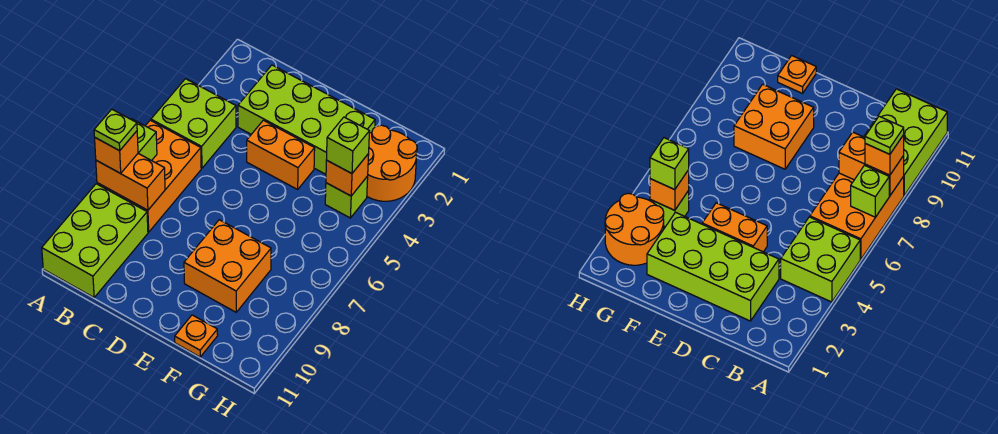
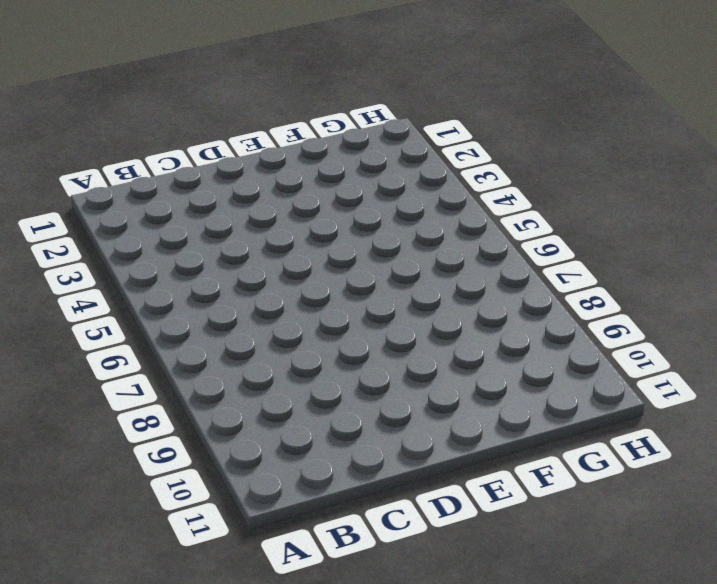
none -> lime 2x2 brick [151,79,236,168]
none -> orange 2x3 brick [97,120,201,232]
none -> lime 2x3 brick [42,184,148,297]

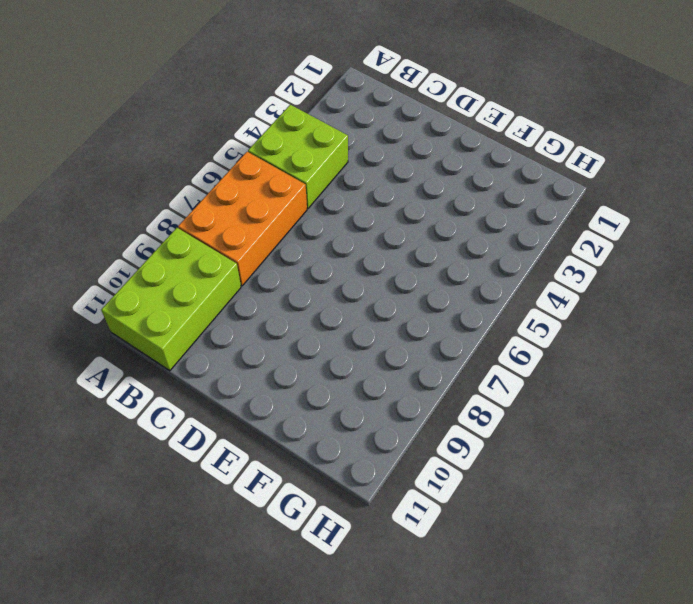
none -> lime 2x4 brick [238,65,375,174]
none -> orange 1x2 brick [247,120,315,189]
none -> orange 2x2 brick [184,220,271,312]

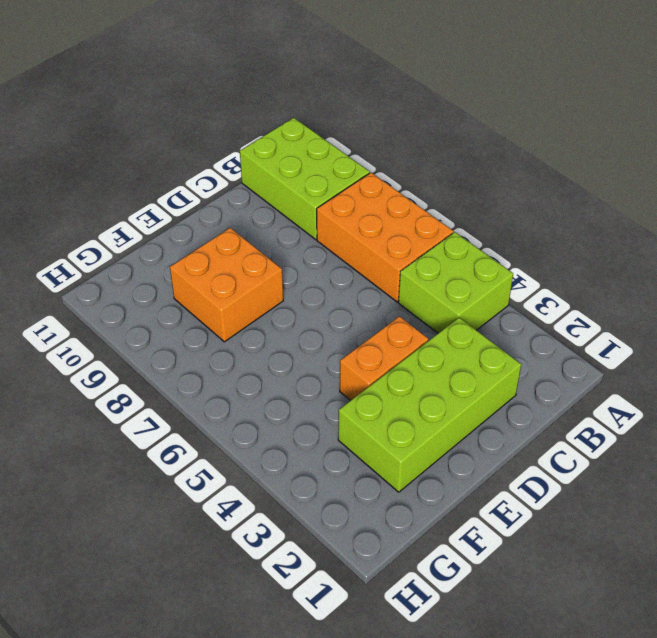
none -> orange 1x1 plate [175,315,218,357]
none -> orange 2x2 round brick [367,125,417,201]
none -> lime 1x1 brick [325,176,368,218]

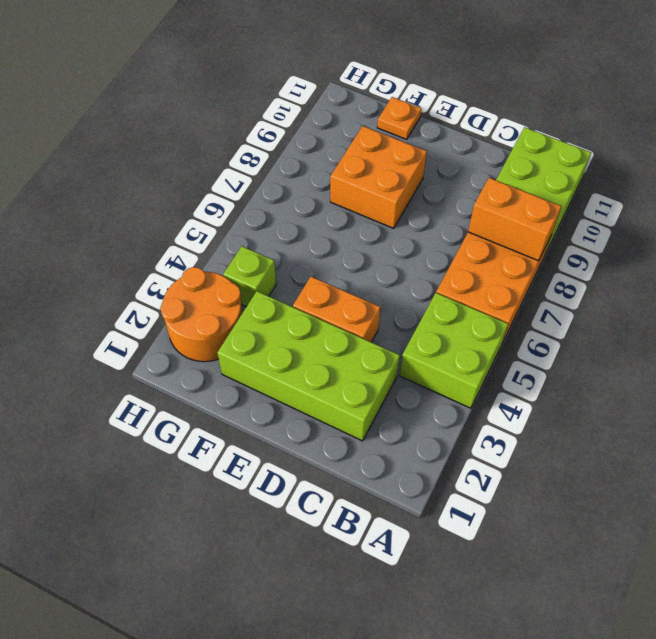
none -> lime 1x1 brick [131,119,157,161]
none -> orange 1x1 brick [326,154,369,196]
none -> orange 1x1 brick [95,131,138,173]

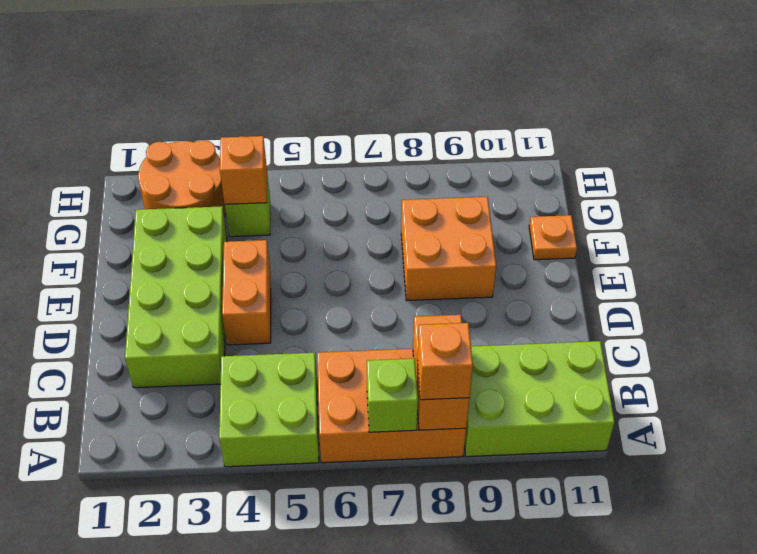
none -> lime 1x1 brick [327,117,369,174]
none -> lime 1x1 plate [94,109,137,151]

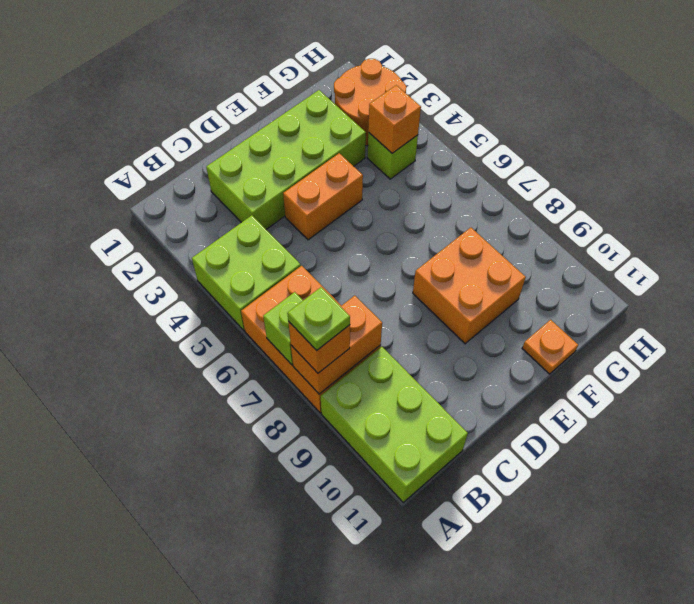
none -> lime 1x1 brick [327,117,369,174]

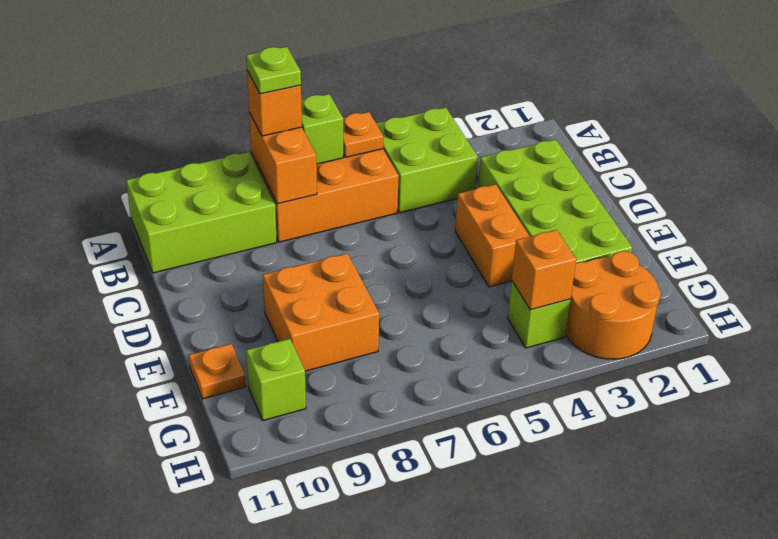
orange 1x1 plate [343,112,383,157] -> none
lime 1x1 brick [246,339,306,420] -> lime 1x1 brick moved to [327,117,369,174]

